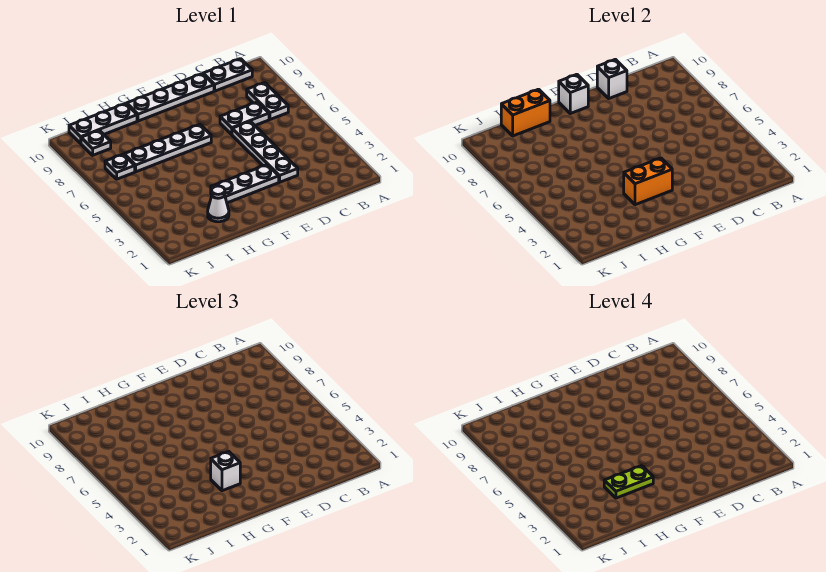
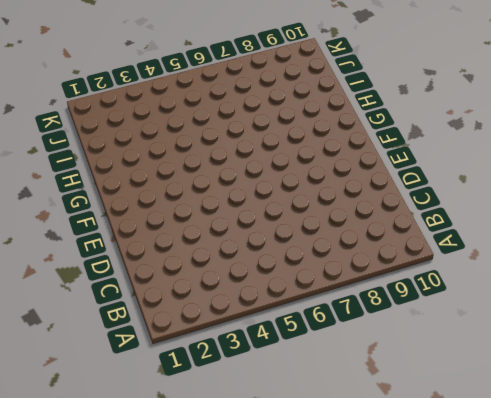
none -> white 1x2 plate [247,82,288,119]
none -> white 1x2 plate [203,59,252,91]
none -> white 1x2 plate [220,102,269,134]

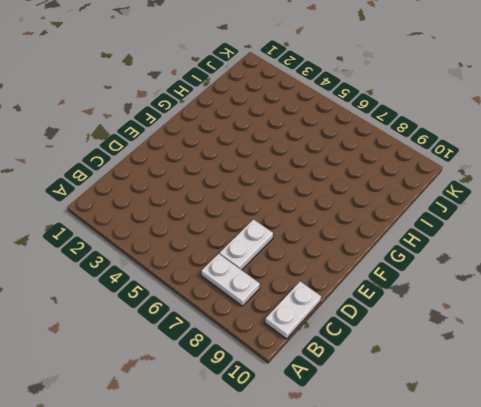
none -> white 1x4 plate [232,121,298,182]
none -> white 1x4 plate [127,74,214,121]
none -> white 1x3 plate [211,165,279,203]

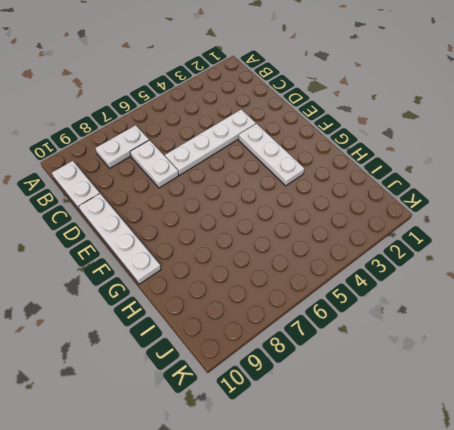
none -> white 1x4 plate [124,124,211,172]
none -> white 1x1 cone [208,186,229,222]
none -> white 1x3 plate [69,103,137,143]

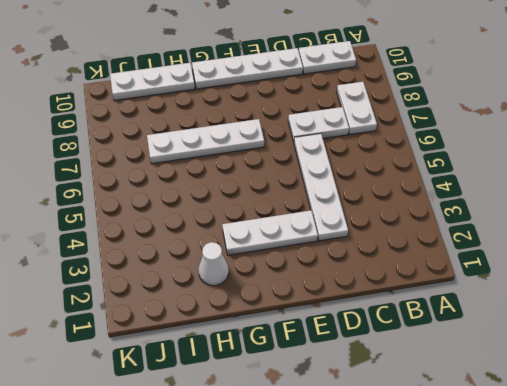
none -> white 1x1 plate [105,154,135,179]
none -> white 1x1 plate [81,130,111,155]
none -> white 1x1 brick [597,59,627,98]

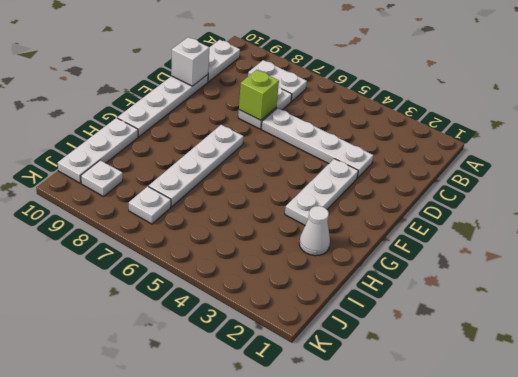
lime 1x1 brick [239,70,279,120] -> none
none -> orange 1x2 brick [624,158,672,205]
none -> white 1x1 brick [559,74,588,114]
none -> orange 1x2 brick [501,89,550,136]

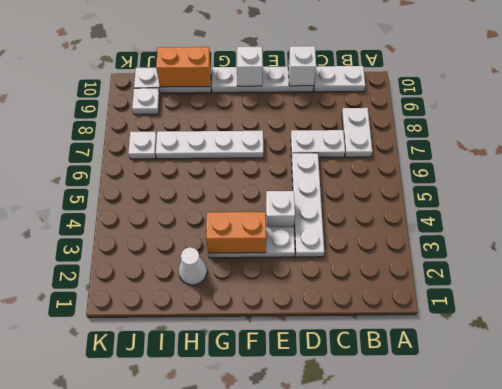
white 1x1 brick [266,191,295,227] -> white 1x1 brick moved to [211,452,240,491]
none -> lime 1x2 plate [604,466,653,498]

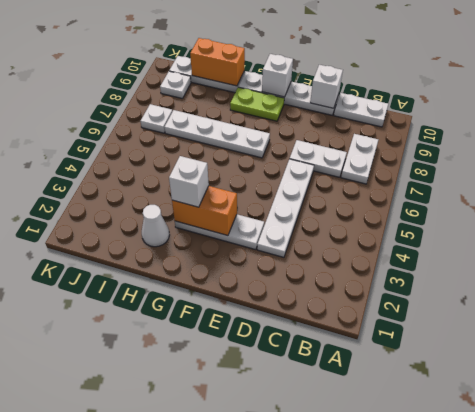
lime 1x2 plate [230,87,284,121] -> lime 1x2 plate moved to [604,466,653,498]

